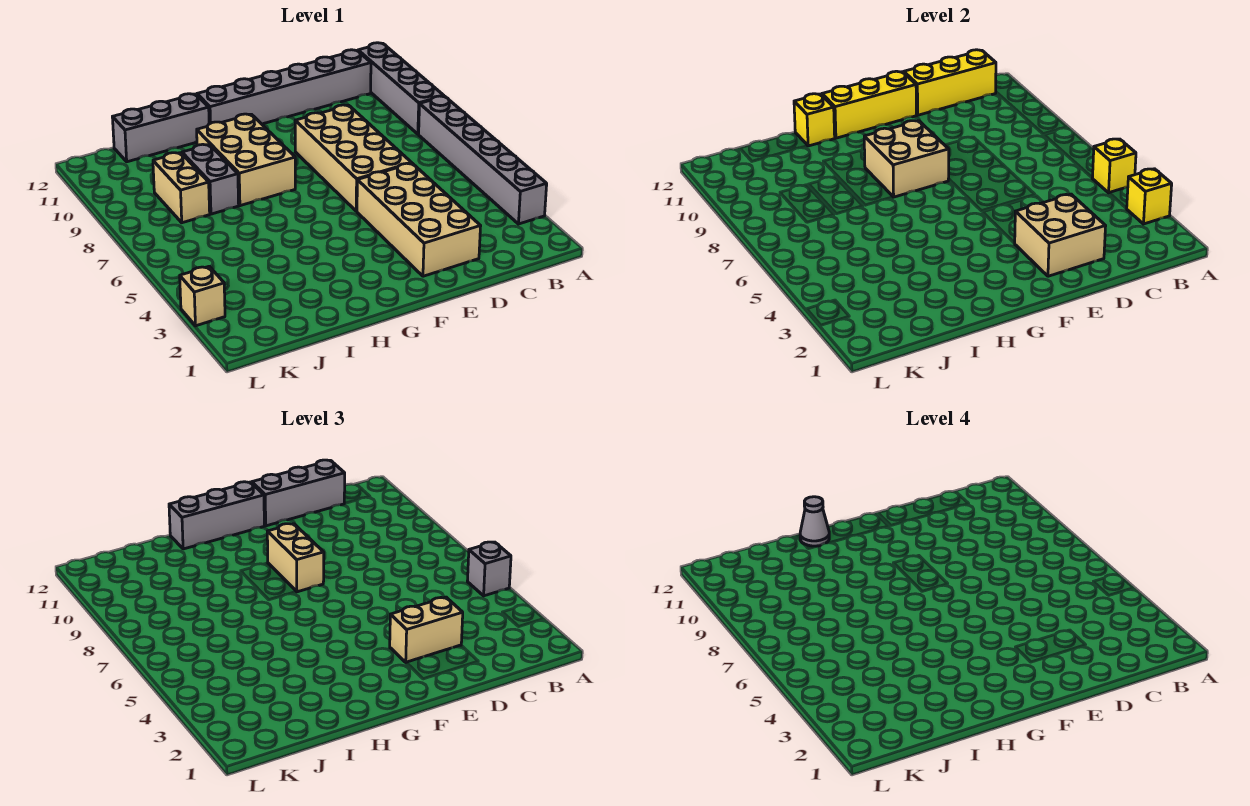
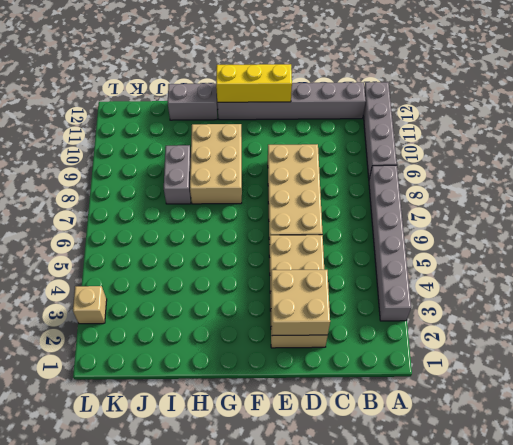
grey 1x2 brick [168,84,218,120] -> grey 1x3 brick [112,94,209,162]
none -> tan 1x2 brick [153,153,210,223]
none -> yellow 1x1 brick [1126,169,1172,224]
none -> yellow 1x1 brick [1092,139,1136,193]

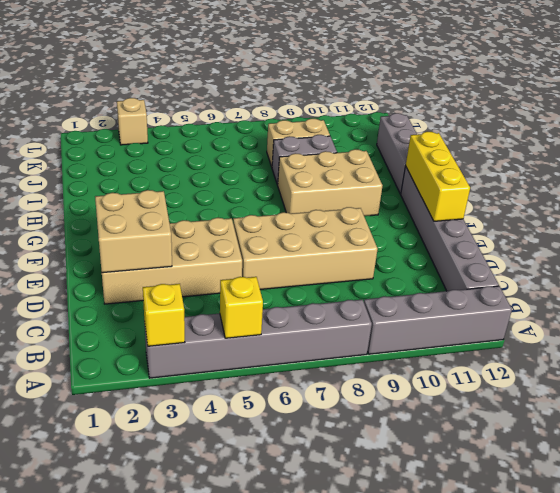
none -> yellow 1x3 brick [904,50,996,115]
none -> tan 2x2 brick [864,121,949,197]
none -> yellow 1x1 brick [794,94,835,146]

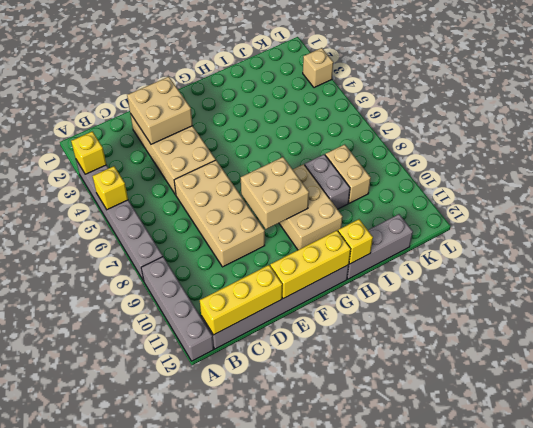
none -> grey 1x1 brick [467,542,511,596]
none -> grey 1x3 brick [252,460,345,526]
none -> tan 1x2 brick [390,597,463,662]

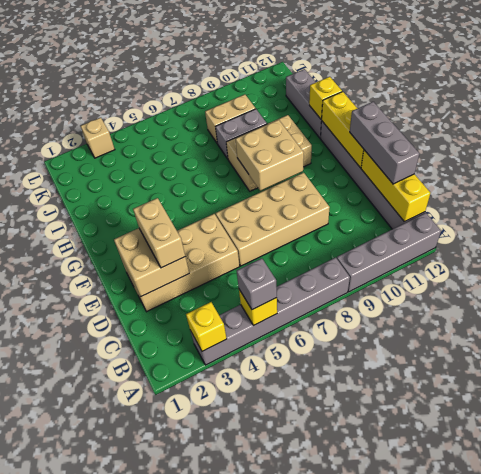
none -> tan 1x2 brick [267,524,324,592]
none -> grey 1x3 brick [169,482,264,549]
none -> grey 1x1 cone [800,497,829,546]

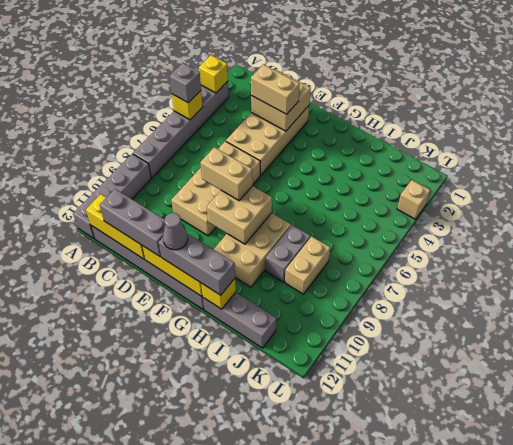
tan 1x2 brick [200,147,253,201] -> tan 1x2 brick turned to [267,524,324,592]
grey 1x1 cone [163,213,188,250] -> grey 1x1 cone moved to [800,497,829,546]

